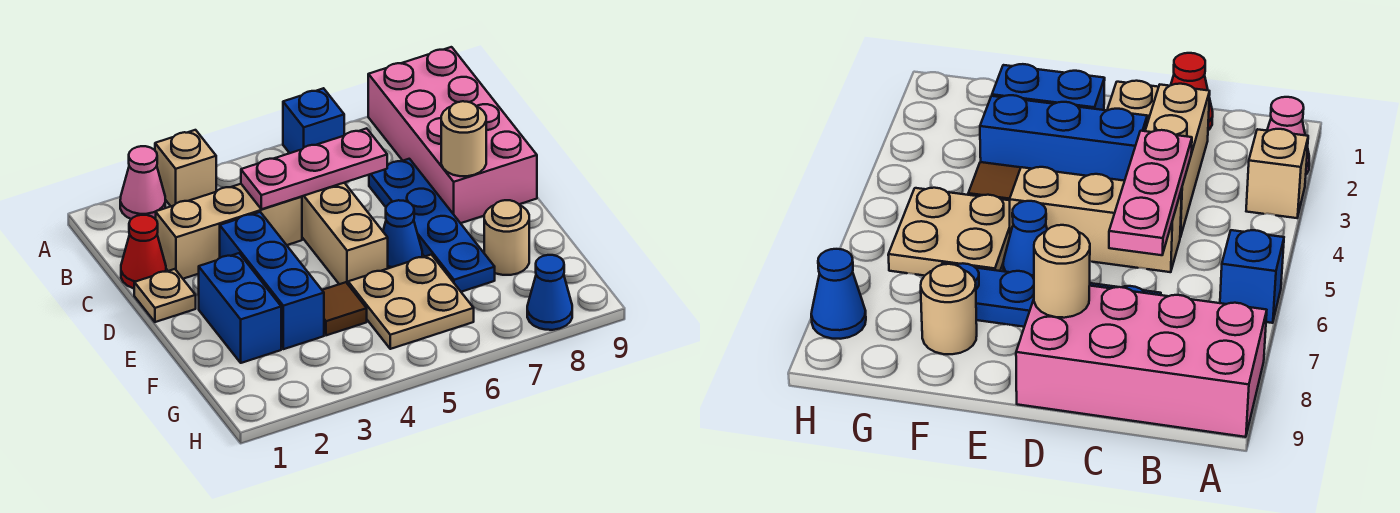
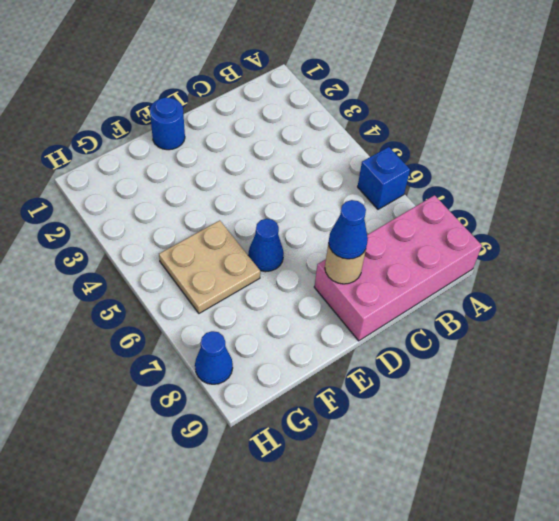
blue 1x1 cone [329,200,368,259] -> none
blue 1x1 round brick [150,97,185,150] -> none
none -> pink 1x1 cone [120,146,165,219]
none -> tan 1x1 brick [155,130,216,206]
none -> red 1x1 cone [121,215,166,288]

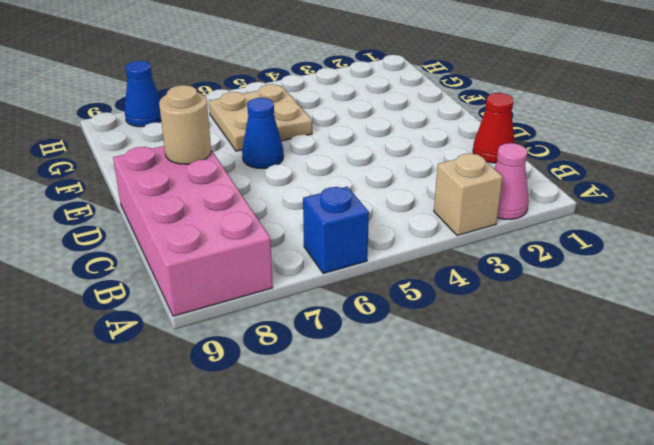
none -> tan 1x3 brick [156,184,302,279]
none -> tan 1x3 brick [302,183,388,284]
none -> blue 1x4 plate [369,159,495,292]

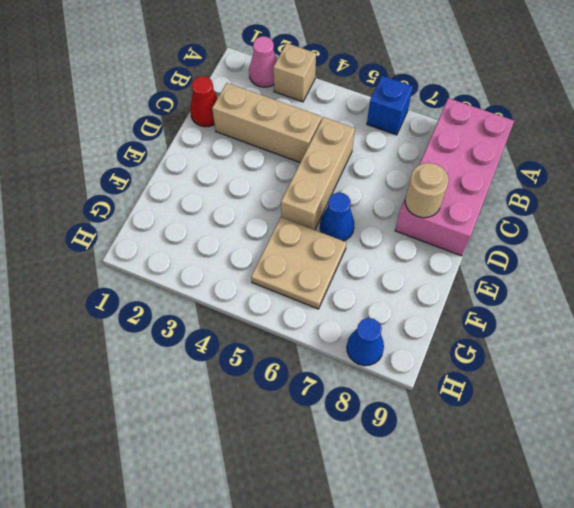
none -> blue 1x4 plate [369,159,495,292]
none -> tan 1x1 plate [134,269,196,322]
none -> blue 1x3 brick [220,212,324,349]

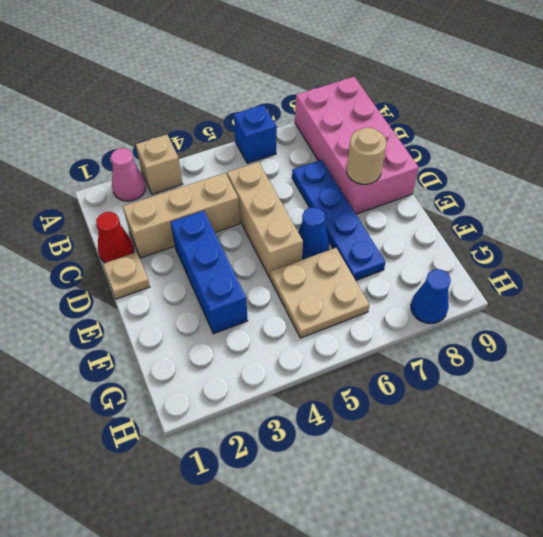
none -> blue 1x2 brick [199,253,281,363]
none -> brown 1x1 tile [322,282,367,335]
none -> tan 1x1 round brick [484,200,529,275]

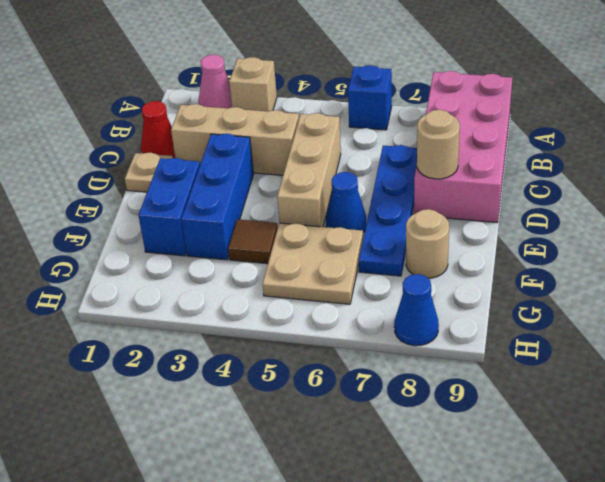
none -> pink 1x3 plate [241,128,387,209]

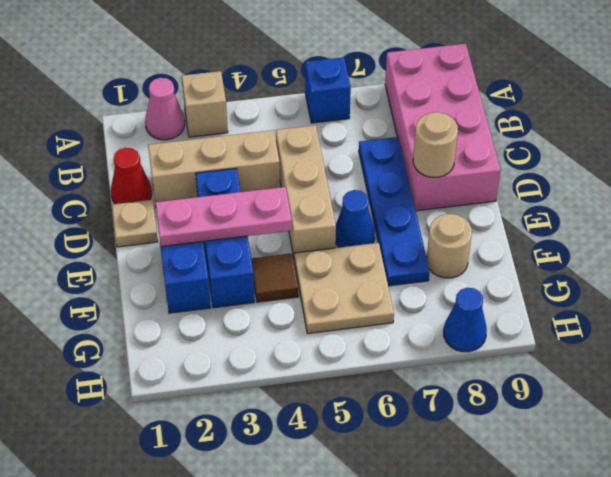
pink 1x3 plate [155,187,292,246] -> pink 1x3 plate moved to [241,128,387,209]

